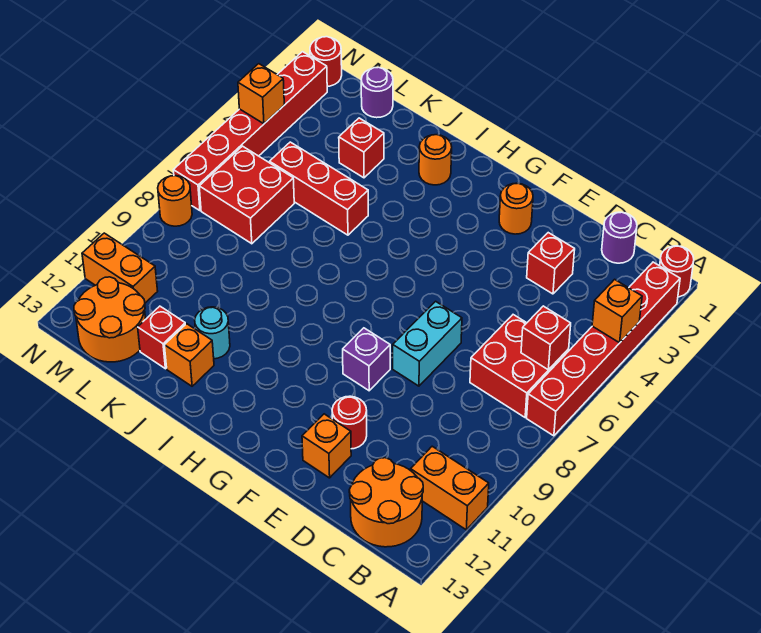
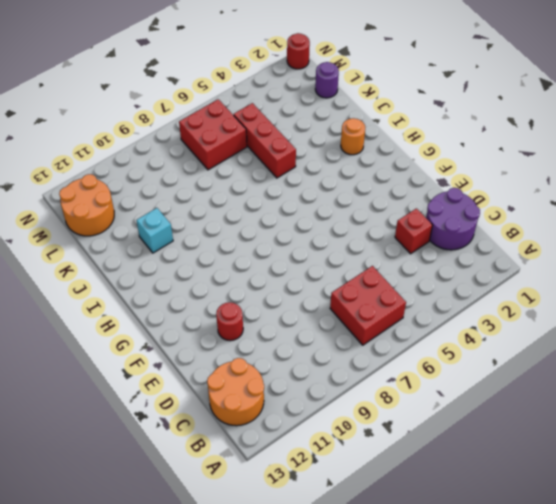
purple 2x2 round brick [426,188,480,250] -> purple 1x1 round brick [602,212,637,263]
cyan 1x1 brick [136,208,173,253] -> cyan 1x1 round brick [195,307,230,359]
none -> red 1x1 round brick [660,246,694,297]
none -> red 1x6 brick [527,262,680,436]
none -> orange 1x2 brick [411,446,489,530]

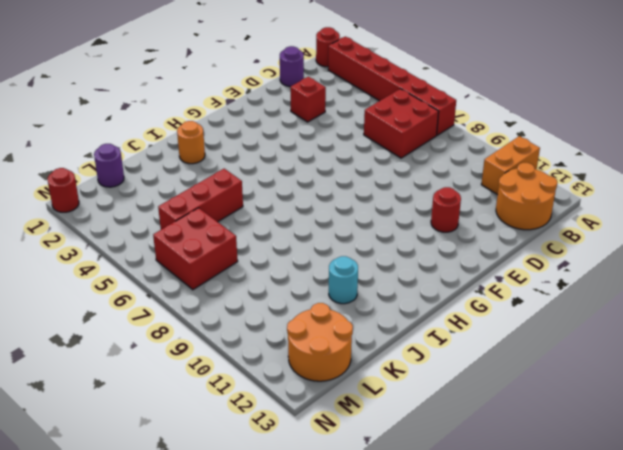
none -> cyan 1x2 brick [393,301,462,386]
none -> orange 1x1 brick [302,414,351,478]
none -> orange 1x1 round brick [499,183,533,234]

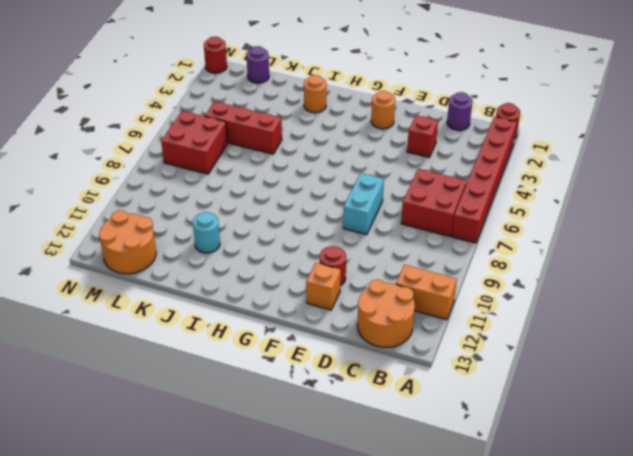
none -> purple 1x1 brick [343,328,390,391]
none -> orange 1x1 brick [164,324,214,386]
none -> red 1x1 brick [339,118,384,178]

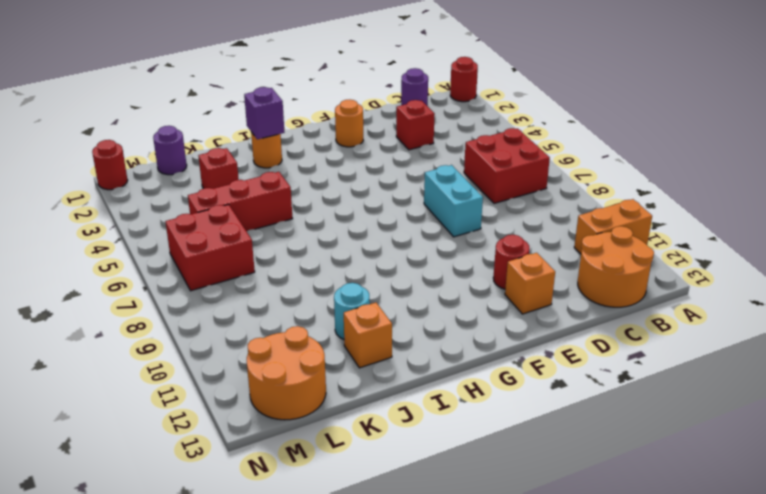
purple 1x1 brick [244,87,285,139] -> purple 1x1 brick moved to [343,328,390,391]
none -> red 1x6 brick [527,262,680,436]
none -> red 1x1 brick [138,306,185,369]
none -> orange 1x2 brick [82,233,158,303]

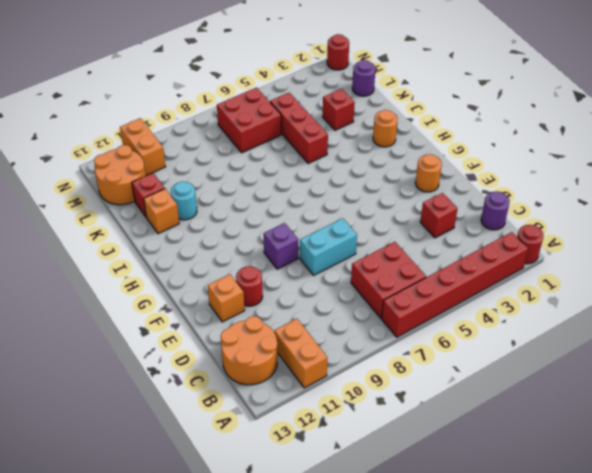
none -> red 1x6 brick [173,52,327,211]
none -> orange 1x1 round brick [158,176,192,226]
none -> orange 1x1 brick [592,279,642,343]

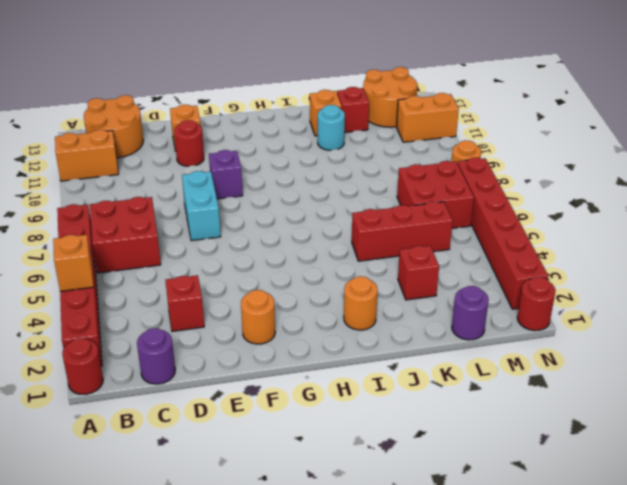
none -> red 1x1 brick [521,306,571,370]
none -> orange 1x1 brick [238,64,284,124]

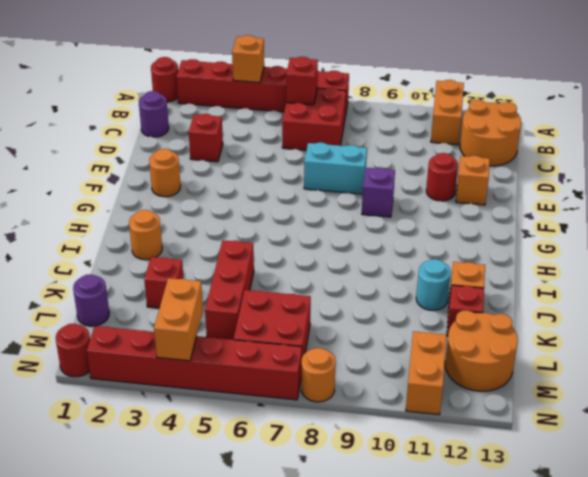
orange 1x2 brick [154,278,203,361] -> orange 1x1 brick [238,64,284,124]

